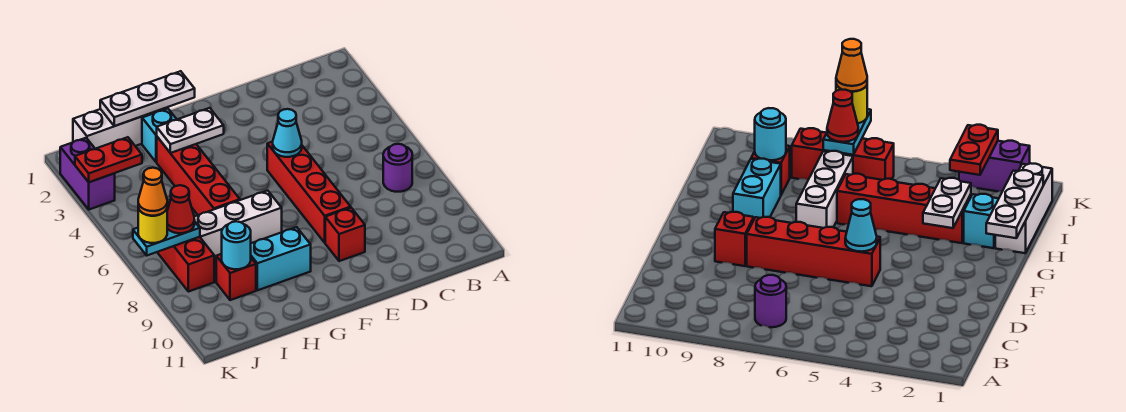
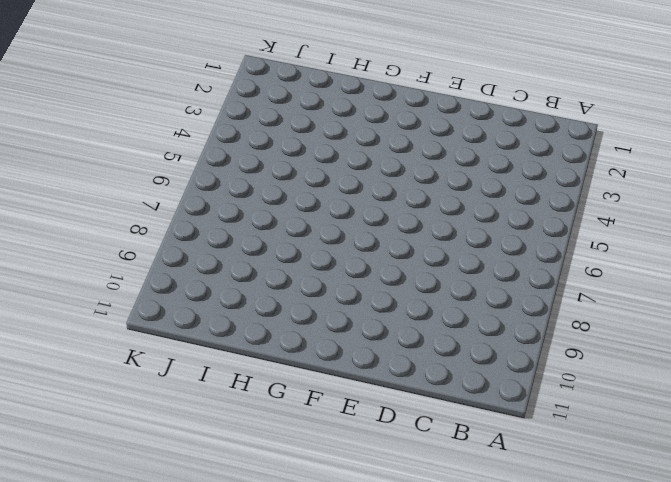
none -> purple 1x1 round brick [383,144,412,192]
none -> red 1x4 brick [267,142,351,243]
none -> red 1x1 brick [325,208,365,261]

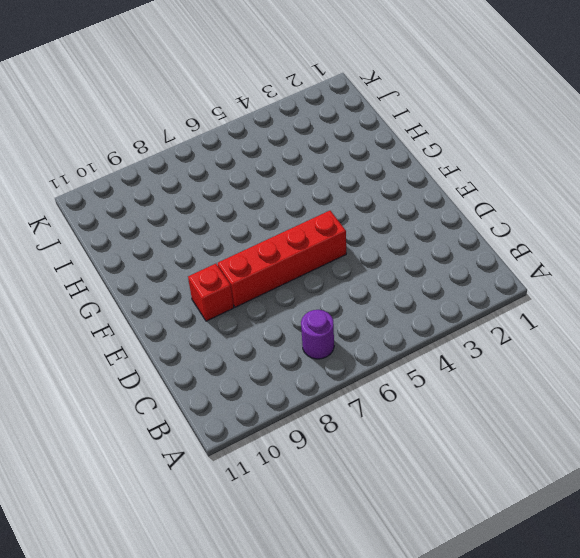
none -> white 1x3 brick [194,190,282,259]
none -> cyan 1x2 brick [251,227,311,290]
none -> white 1x3 brick [73,108,167,149]

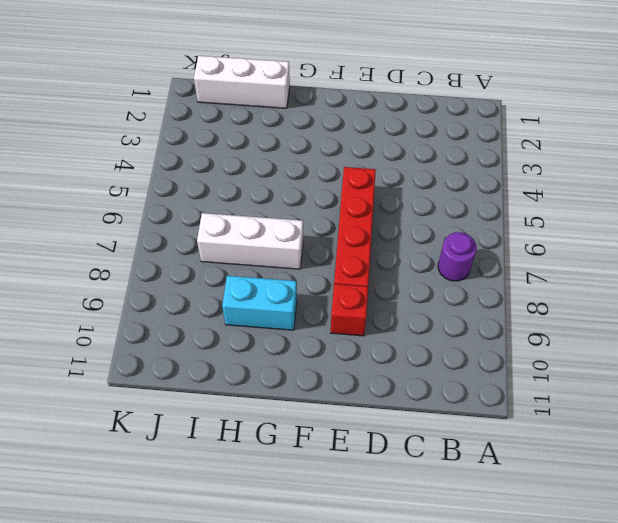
none -> cyan 1x1 brick [142,108,177,162]
none -> red 1x4 brick [157,137,240,215]
none -> red 1x1 brick [216,254,256,300]

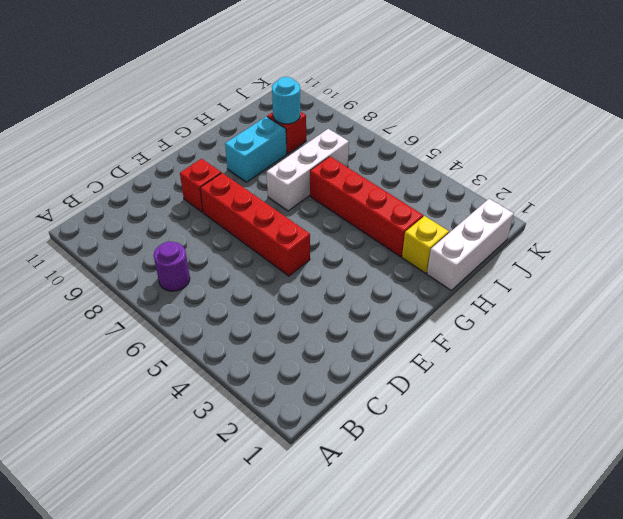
yellow 1x1 brick [402,216,449,273] -> cyan 1x1 brick [142,108,177,162]
none -> red 1x3 brick [157,202,214,292]
none -> purple 1x2 brick [60,138,115,210]
none -> cyan 1x1 cone [273,109,302,157]

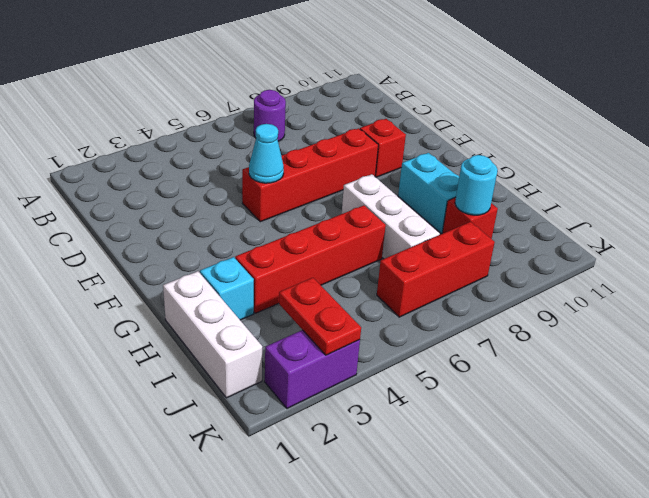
none -> white 1x3 plate [100,71,195,126]
none -> white 1x2 plate [157,108,224,153]
none -> cyan 1x2 plate [133,222,200,255]

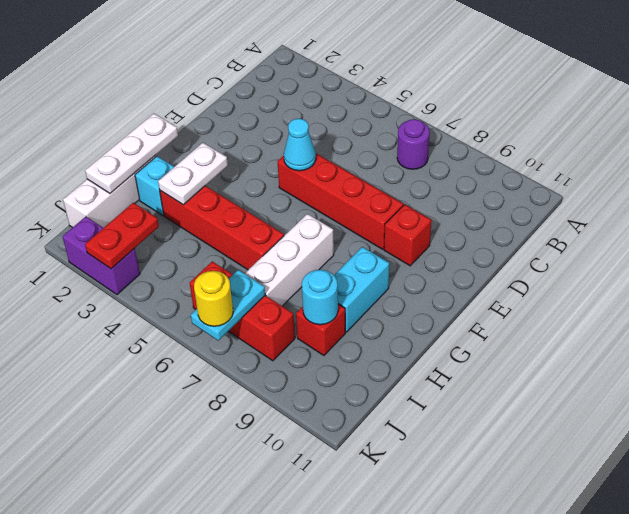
none -> red 1x1 cone [167,185,195,233]
none -> orange 1x1 cone [138,168,167,216]

